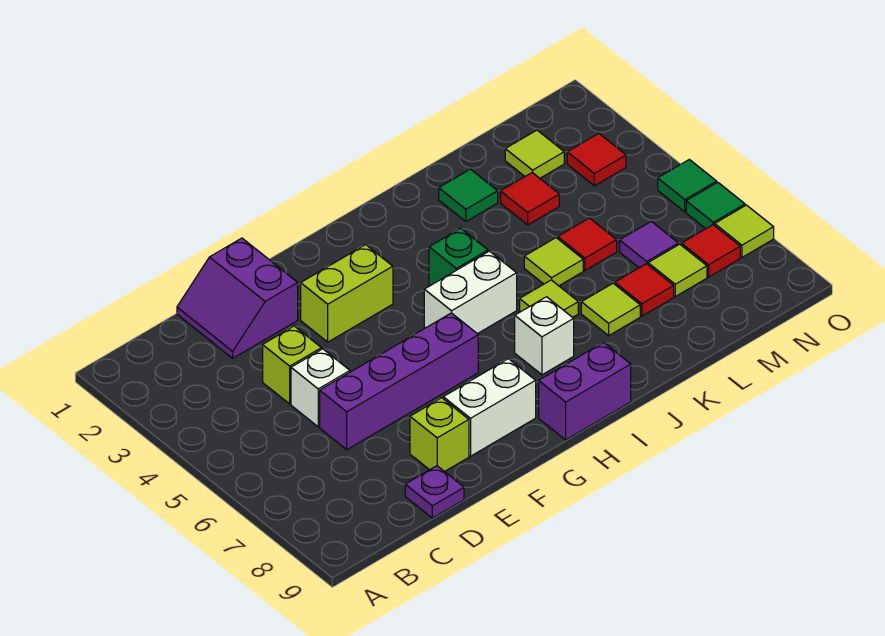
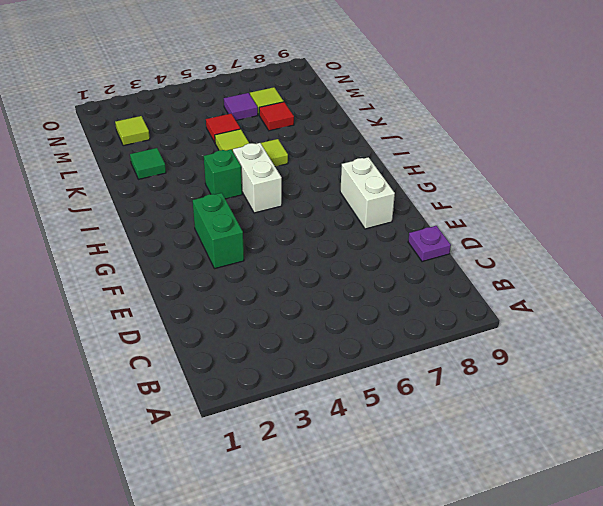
green 1x2 brick [193,193,244,269] -> lime 1x2 brick [301,245,393,342]
none -> purple 2x2 slope [177,238,298,358]
none -> lime 1x1 brick [263,326,321,404]
none -> white 1x1 brick [291,349,350,427]

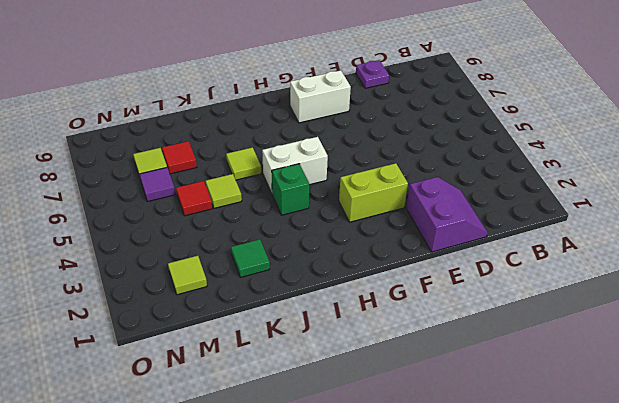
none -> lime 1x1 brick [263,326,321,404]
none -> white 1x1 brick [291,349,350,427]
none -> purple 1x4 brick [320,313,478,450]

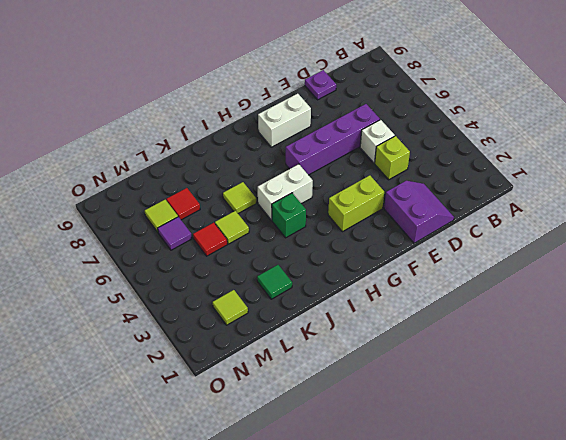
none -> lime 1x1 brick [410,398,469,472]
none -> purple 1x2 brick [539,343,631,440]
none -> white 1x1 brick [515,297,574,375]

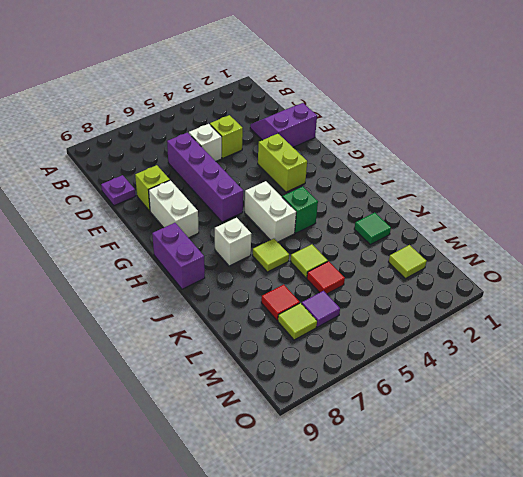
none -> lime 1x1 tile [581,283,640,336]
none -> red 1x1 tile [501,172,559,225]
none -> red 1x1 tile [567,134,626,186]

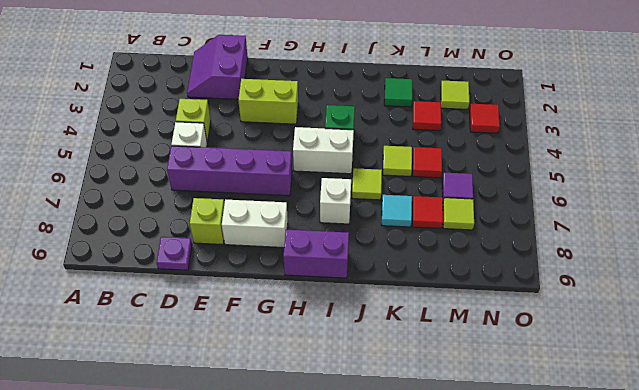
cyan 1x1 tile [382,195,412,227] -> lime 1x1 tile [581,283,640,336]
none -> red 1x1 tile [681,225,740,277]
none -> green 1x1 tile [658,159,717,212]
none -> green 1x1 tile [686,182,745,229]

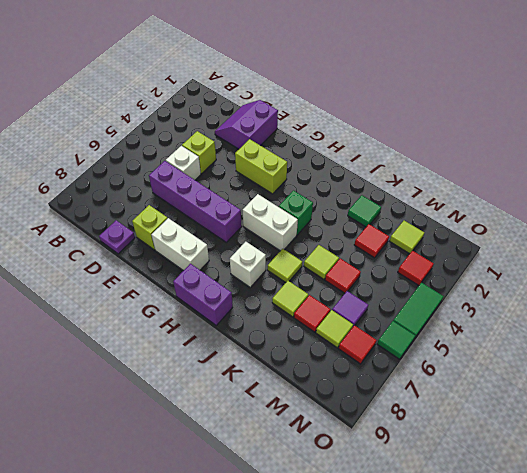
green 1x2 tile [393,282,443,339] -> green 1x1 tile [658,159,717,212]
none -> lime 1x1 tile [715,205,774,257]

